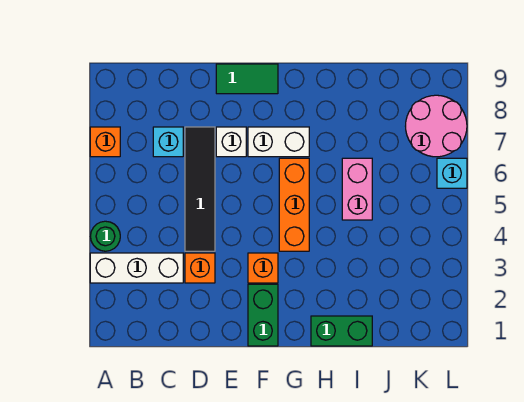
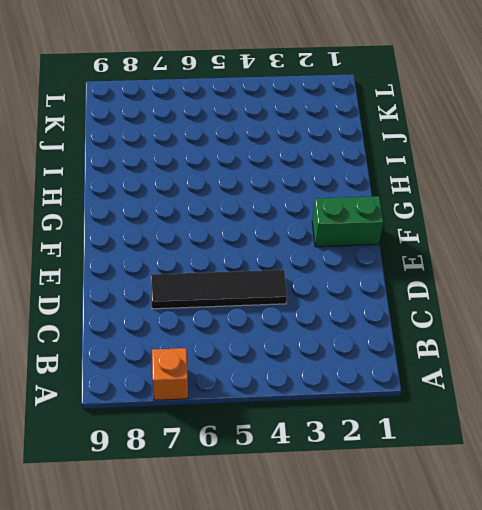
none -> white 1x3 brick [90,253,183,283]
none -> green 1x1 round brick [91,221,120,251]
none -> cyan 1x1 brick [153,127,183,157]

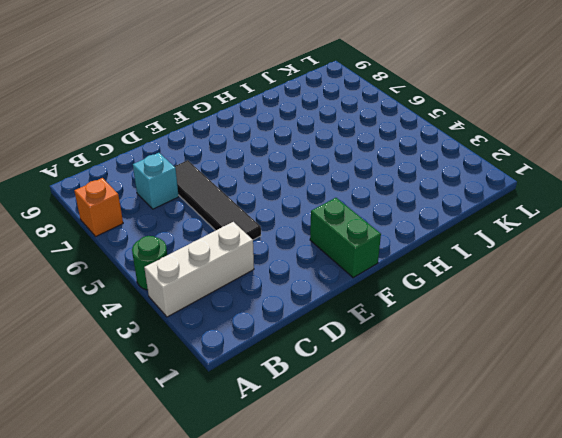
none -> orange 1x1 brick [185,253,215,283]
none -> white 1x1 brick [216,127,246,157]
none -> green 1x2 tile [216,64,278,94]

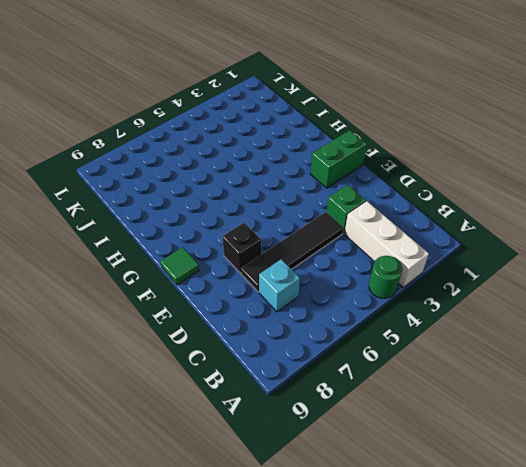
green 1x1 brick [326,185,366,233] -> orange 1x1 brick [185,253,215,283]
black 1x1 brick [222,223,262,273] -> white 1x1 brick [216,127,246,157]
green 1x1 tile [160,247,199,285] -> green 1x2 tile [216,64,278,94]
none -> orange 1x1 brick [90,127,120,157]
none -> orange 1x1 brick [248,253,278,283]
none -> white 1x2 brick [248,127,309,157]

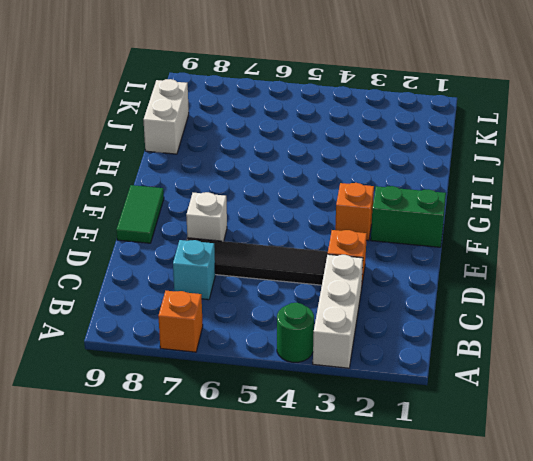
white 1x2 brick [143,79,189,154] -> white 1x2 brick moved to [248,127,309,157]
none -> orange 1x3 brick [279,158,309,251]
none -> green 1x2 brick [311,316,372,346]
none -> pink 1x2 brick [342,158,372,220]

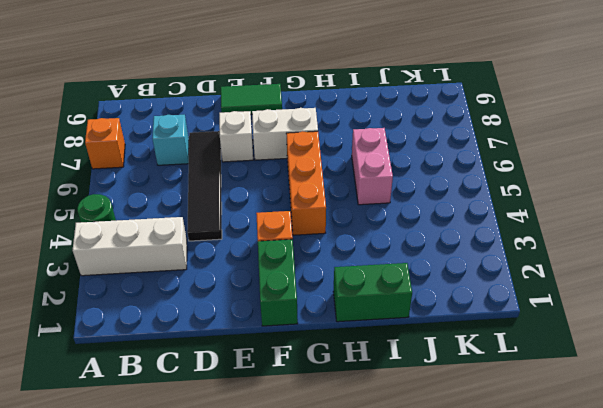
none -> orange 1x1 brick [185,253,215,283]
none -> pink 2x2 round brick [406,95,467,157]
none -> cyan 1x1 brick [437,158,467,188]

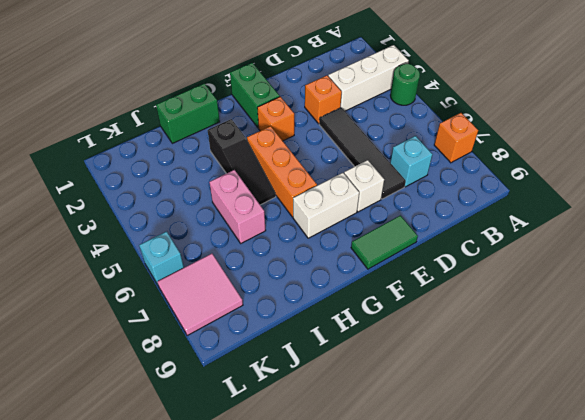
black 1x3 slope [207,119,276,205] -> none
pink 2x2 tile [157,254,243,336] -> pink 2x2 round brick [406,95,467,157]

